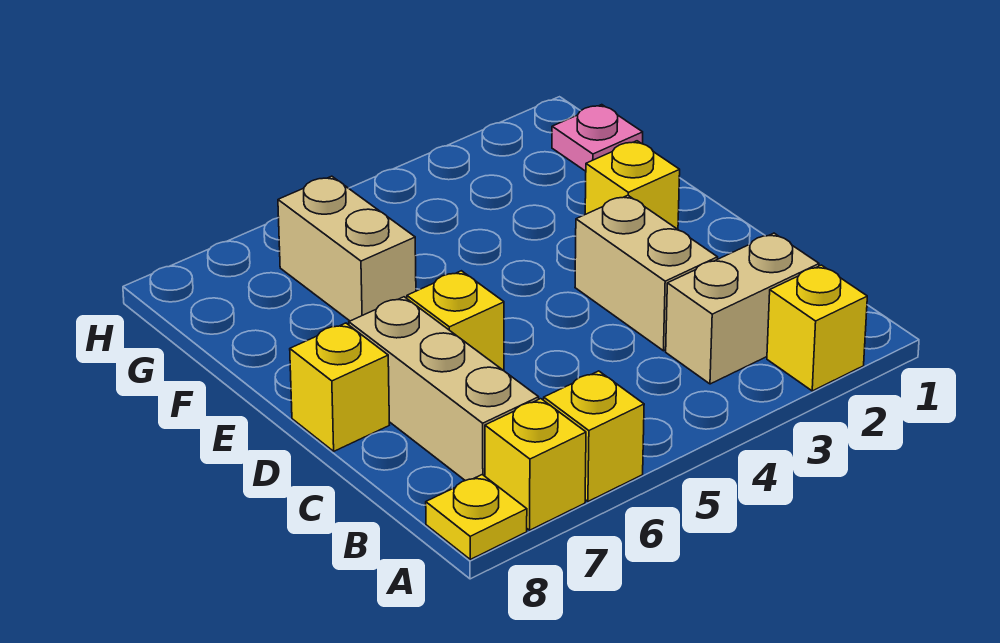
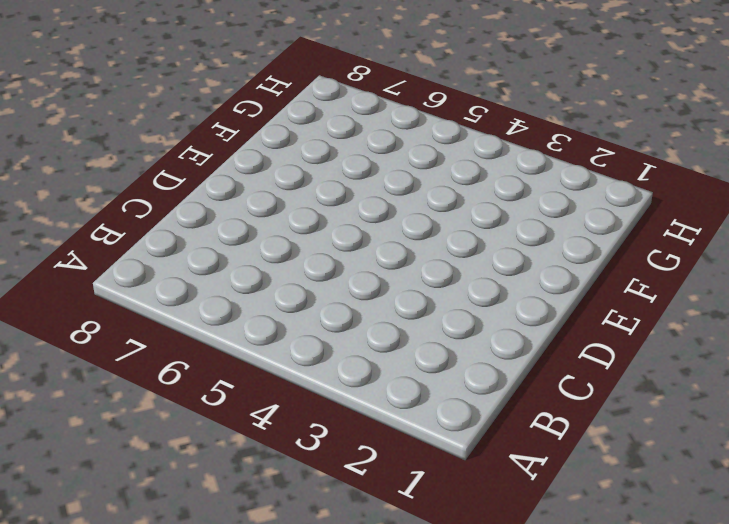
none -> yellow 1x1 brick [767,265,867,391]
none -> yellow 1x1 brick [544,371,644,501]
none -> yellow 1x1 brick [485,399,586,530]

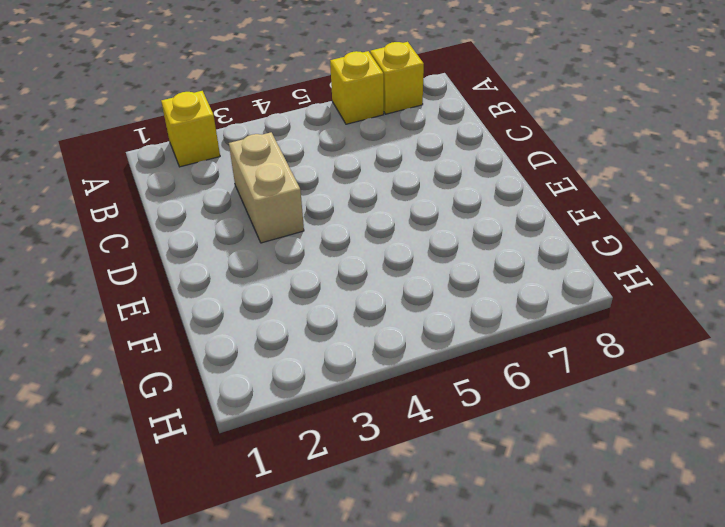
none -> yellow 1x1 plate [426,475,527,559]
none -> tan 1x2 brick [666,233,819,384]
none -> tan 1x3 brick [349,297,539,481]

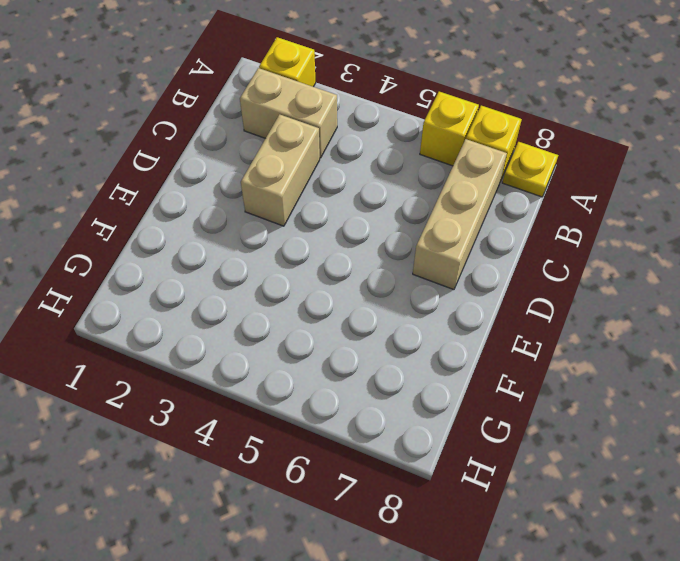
none -> yellow 1x1 brick [407,271,504,371]
none -> yellow 1x1 brick [290,323,389,451]
none -> yellow 1x1 brick [585,141,680,229]

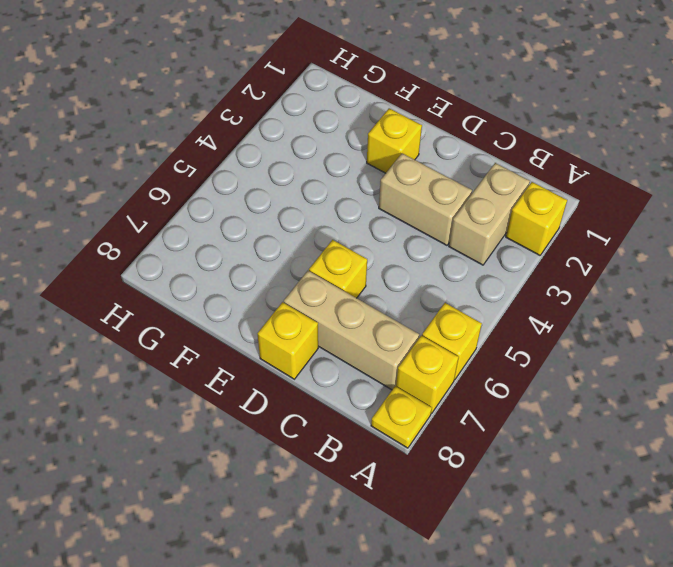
none -> tan 1x2 brick [278,176,416,321]
none -> pink 1x1 plate [552,105,643,171]

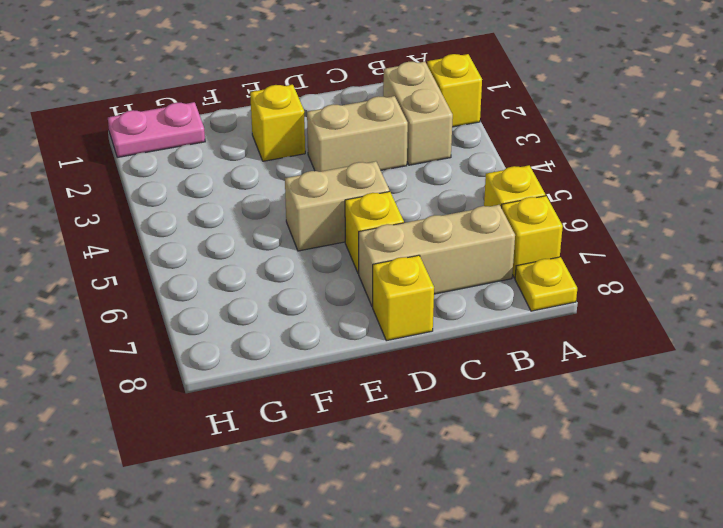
tan 1x2 brick [285,161,389,251] -> tan 1x2 brick moved to [278,176,416,321]
pink 1x2 plate [108,102,205,158] -> pink 1x1 plate [552,105,643,171]

